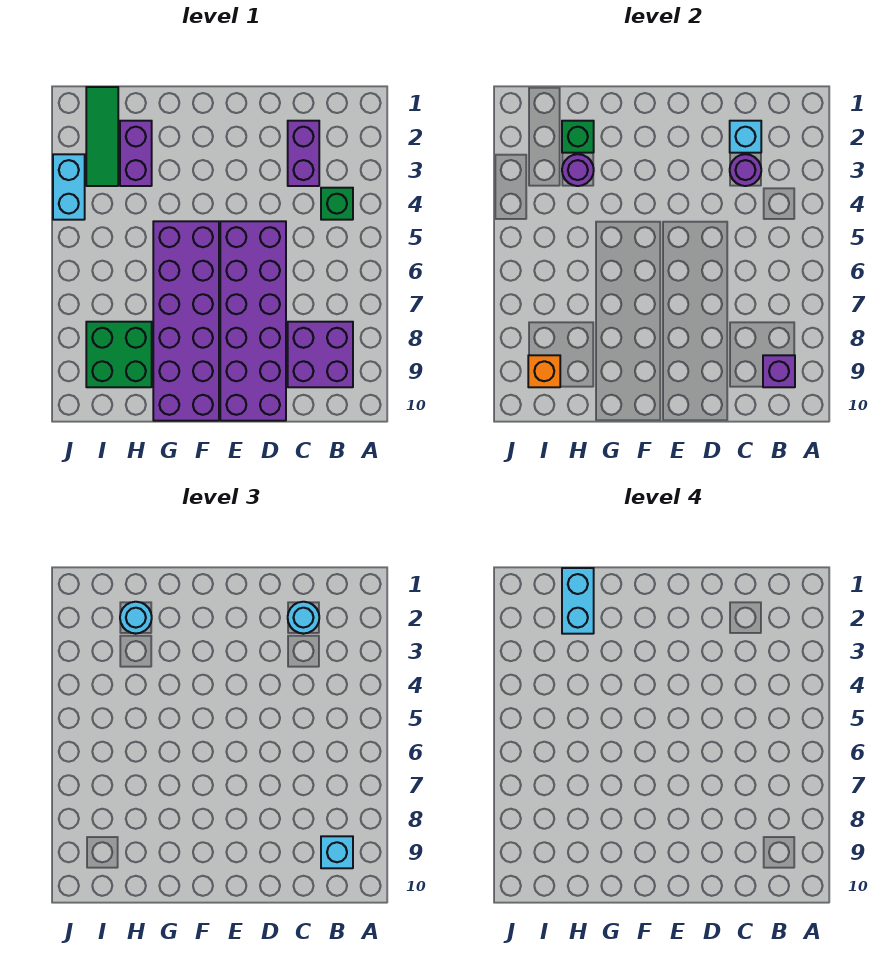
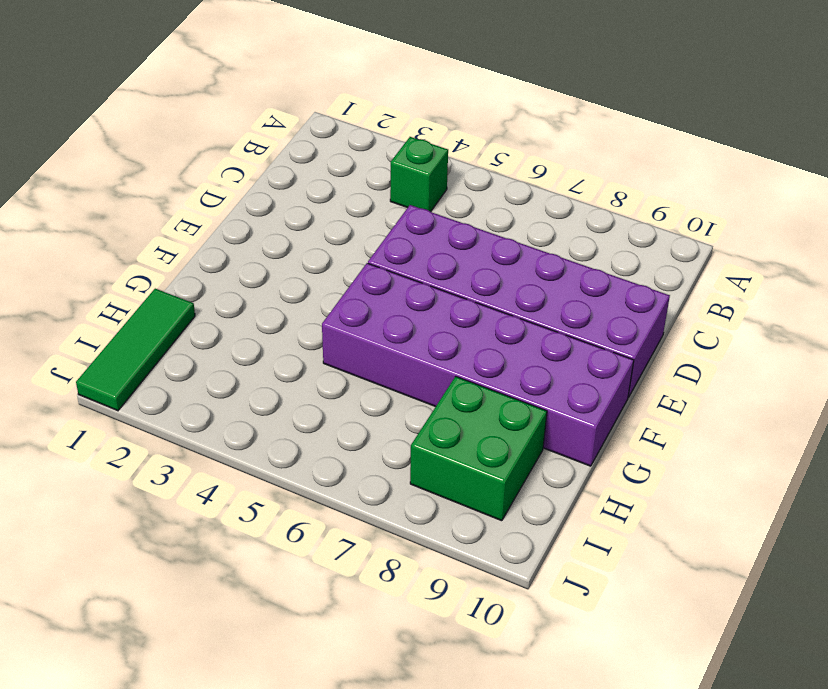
green 1x3 tile [76,289,195,411] -> green 1x3 tile turned to [86,87,118,186]
none -> purple 2x2 brick [288,322,353,387]
none -> purple 1x2 brick [288,121,319,186]
none -> purple 1x2 brick [120,121,152,186]

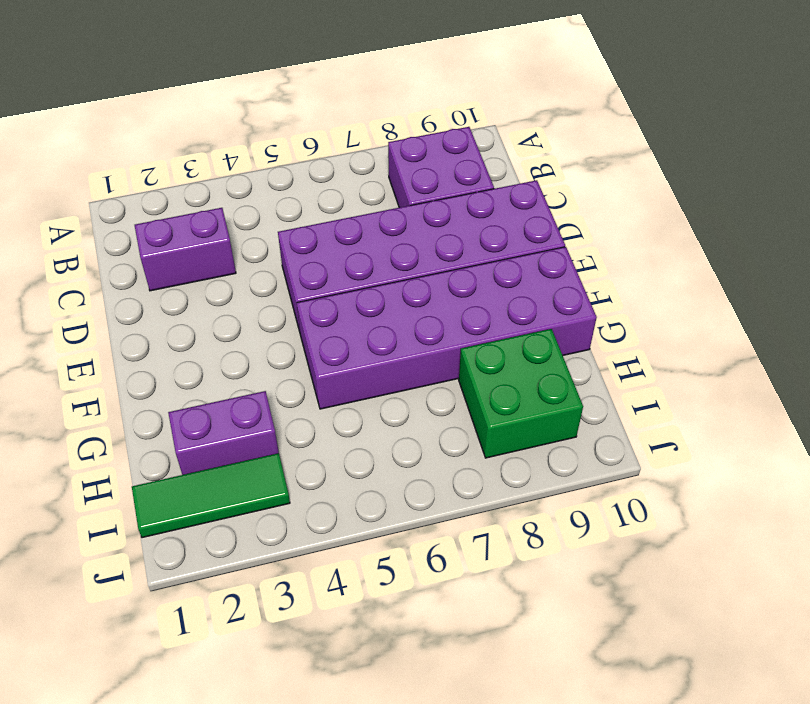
none -> green 1x1 brick [321,188,353,220]
none -> cyan 1x2 brick [53,154,85,220]
none -> purple 1x1 brick [763,355,795,387]

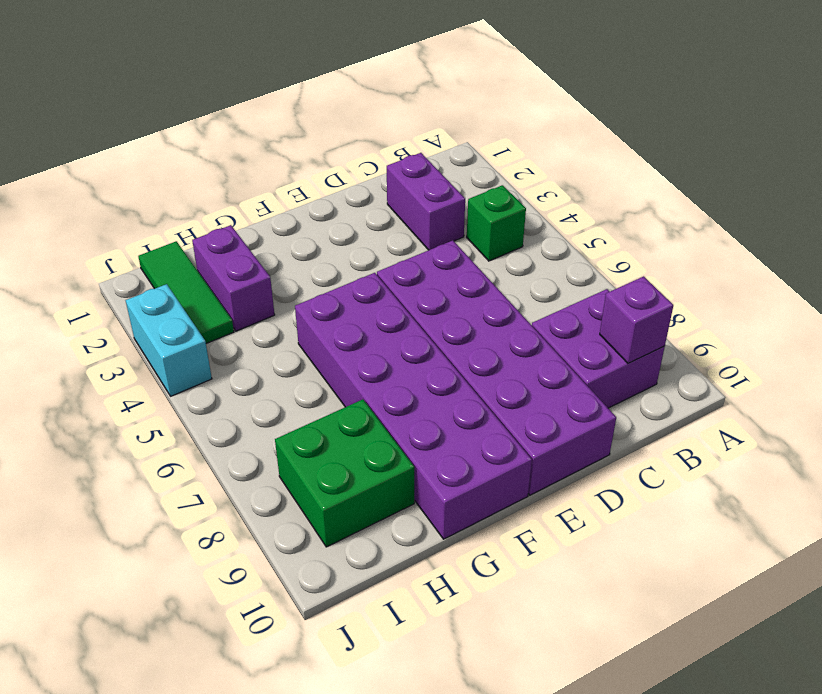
none -> cyan 1x1 brick [730,121,761,153]
none -> purple 1x1 round brick [730,154,761,186]
none -> green 1x1 brick [562,121,594,153]

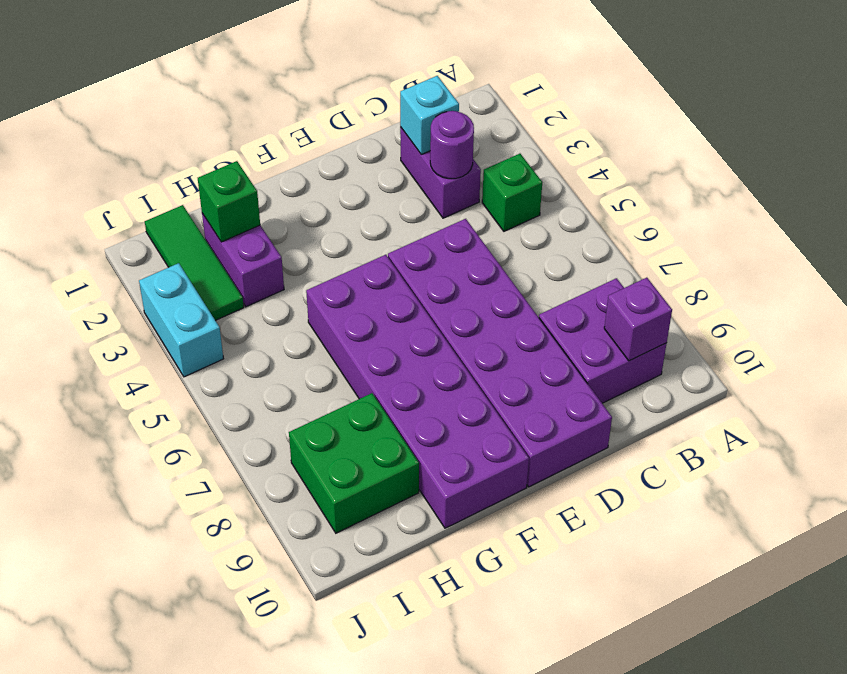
none -> purple 1x1 round brick [562,154,594,186]
none -> orange 1x1 brick [528,355,560,387]
none -> cyan 1x1 brick [321,836,353,868]

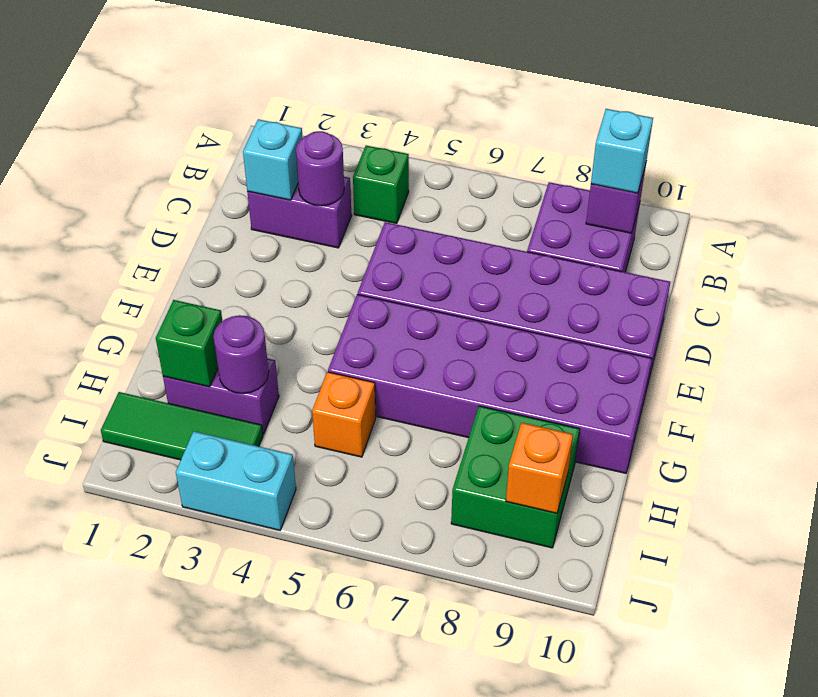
orange 1x1 brick [312,372,376,457] -> none
none -> cyan 1x1 round brick [288,602,319,634]
none -> cyan 1x1 round brick [120,602,152,634]
none -> cyan 1x2 brick [562,568,594,634]

